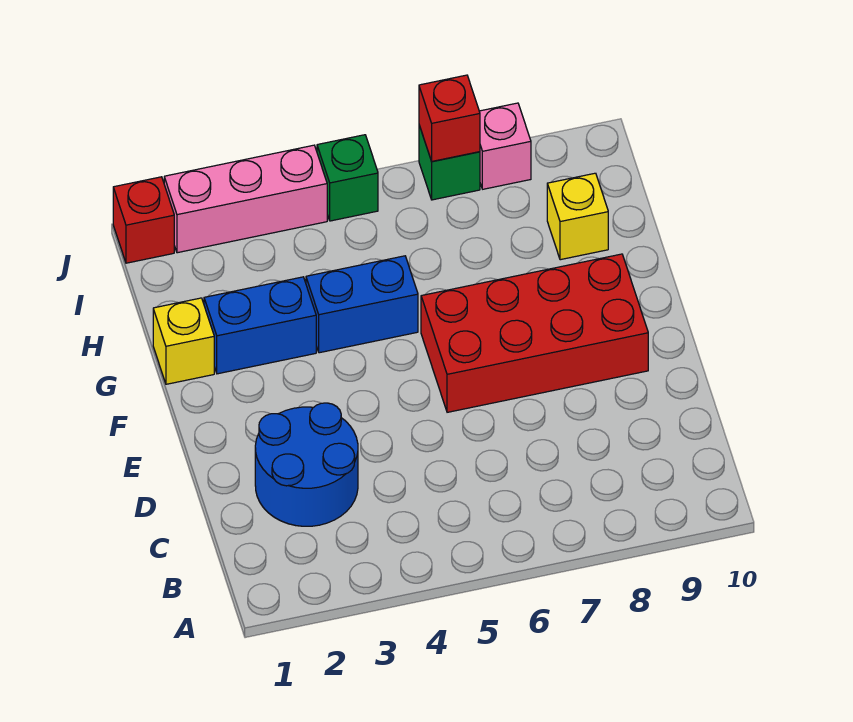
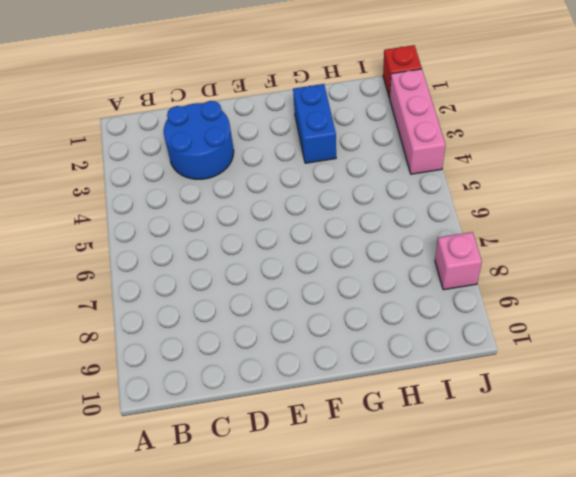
none -> red 2x4 brick [421,254,648,412]
none -> yellow 1x1 brick [153,298,214,384]
none -> blue 1x2 brick [306,256,418,353]

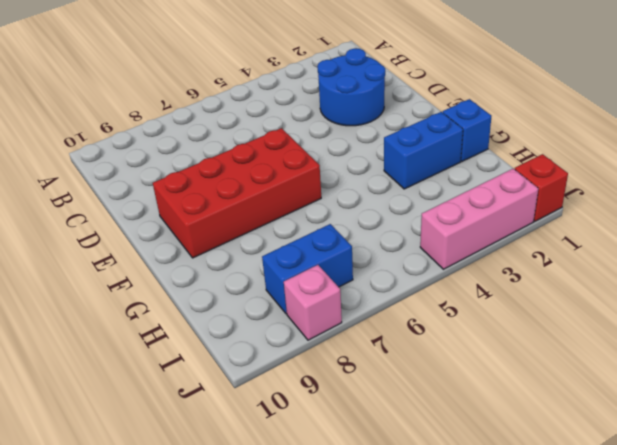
blue 1x1 brick [442,99,491,161] -> yellow 1x1 brick [153,298,214,384]
blue 1x2 brick [262,224,353,314] -> blue 1x2 brick moved to [306,256,418,353]
none -> yellow 1x1 brick [547,173,608,260]
none -> green 1x1 brick [317,135,378,221]
none -> green 1x1 brick [419,125,480,200]

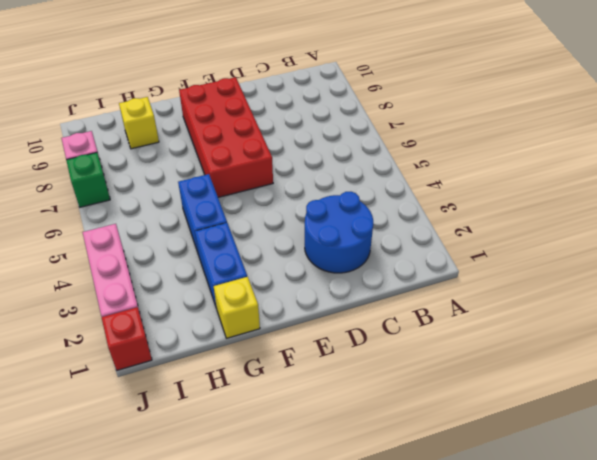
none -> green 1x1 brick [317,135,378,221]
none -> red 1x1 brick [419,75,480,161]

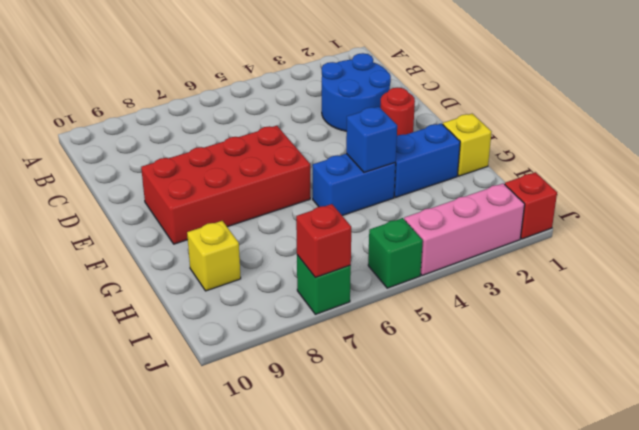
red 1x1 round brick [380,88,415,136] -> none
blue 1x1 brick [346,107,397,173] -> none
none -> pink 1x1 brick [479,103,531,189]

